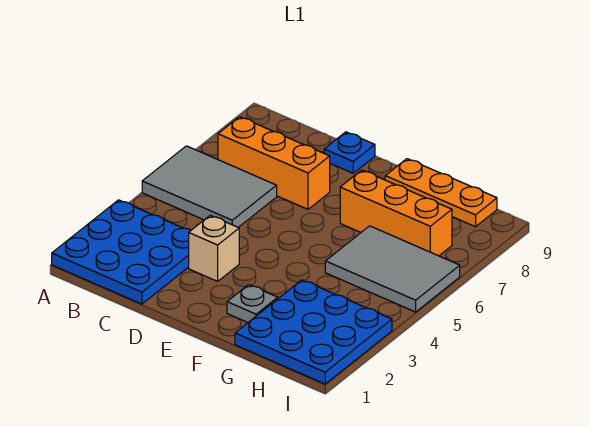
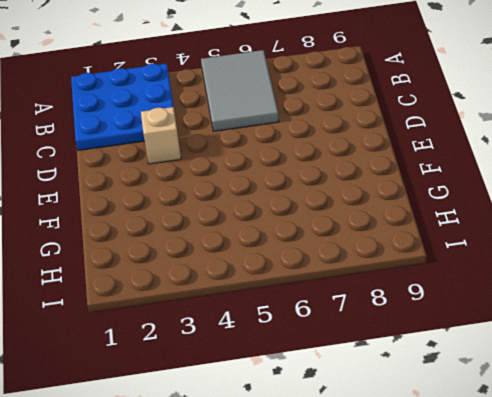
none -> orange 1x3 brick [218,117,330,209]
none -> blue 1x1 plate [324,132,375,173]

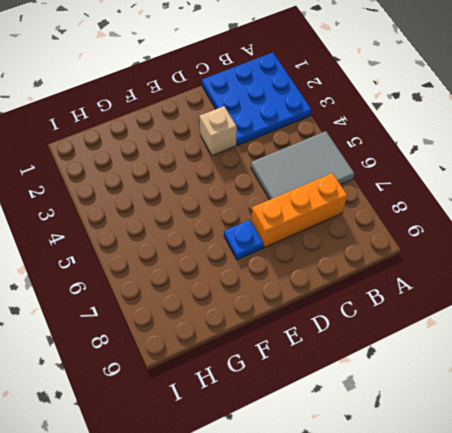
blue 1x1 plate [224,220,263,260] -> blue 1x1 plate moved to [324,132,375,173]
none -> grey 1x1 plate [227,285,278,322]
none -> orange 1x3 brick [340,170,452,256]

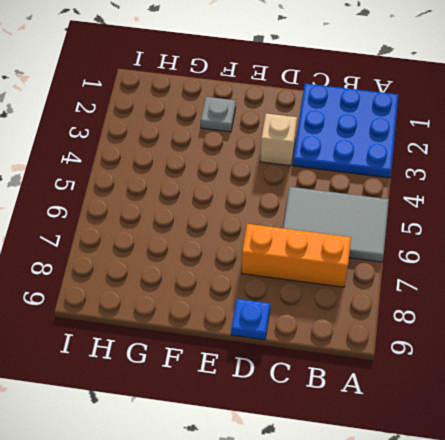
none -> orange 1x3 brick [340,170,452,256]
none -> orange 1x3 plate [385,159,497,227]

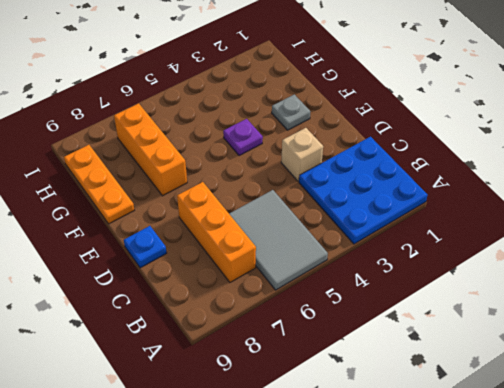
purple 1x1 plate [223,119,263,156] -> none
none -> blue 3x3 plate [235,280,392,384]
none -> grey 2x3 tile [325,226,460,312]

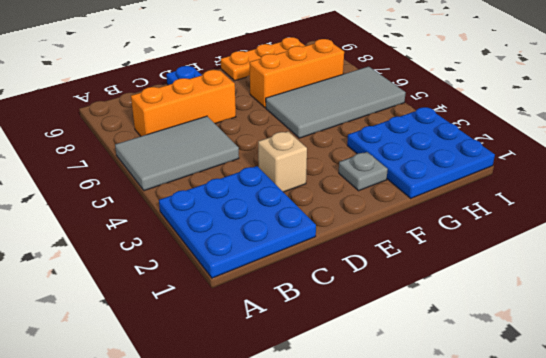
grey 2x4 tile [266,67,406,138] -> grey 2x3 tile [325,226,460,312]

